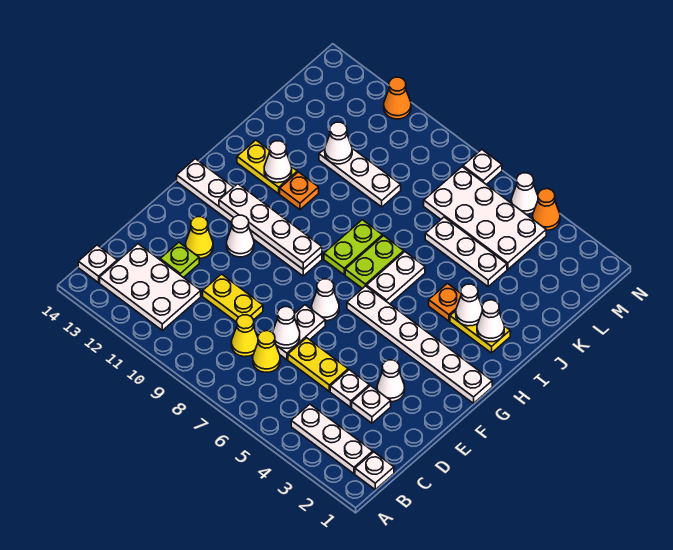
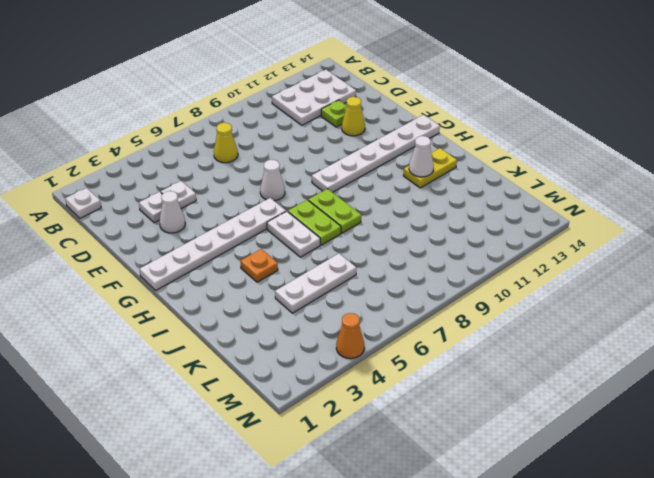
none -> white 1x3 plate [291,404,373,474]
none -> white 1x1 plate [78,245,117,283]
none -> yellow 1x1 cone [231,315,258,357]
none -> yellow 1x2 plate [288,338,348,391]

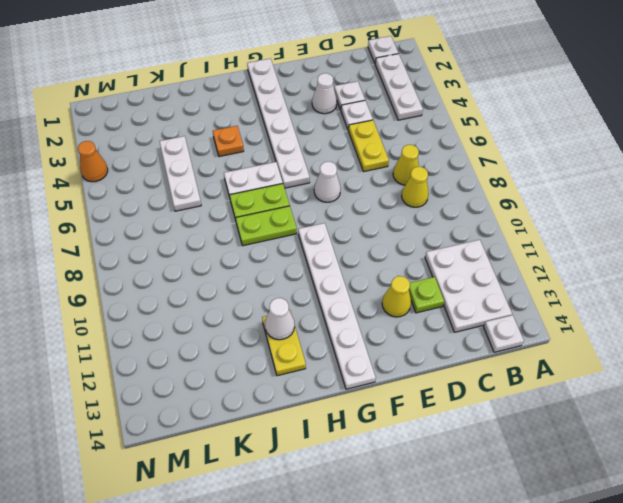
none -> white 1x2 plate [277,305,325,360]
none -> yellow 1x2 plate [203,274,263,322]
none -> white 1x1 cone [227,215,254,257]
none -> yellow 1x2 plate [450,311,510,353]

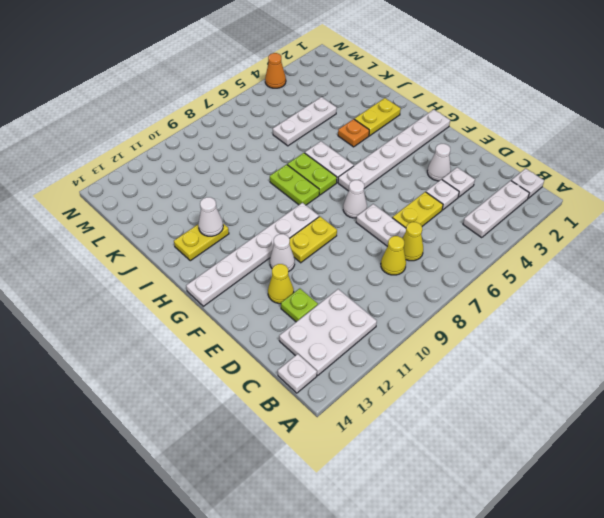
yellow 1x2 plate [289,217,337,263] -> yellow 1x2 plate moved to [203,274,263,322]
none -> orange 1x1 plate [280,172,319,210]
none -> white 1x3 plate [319,148,401,207]
none -> white 2x4 plate [424,167,546,269]
none -> white 1x1 cone [511,173,538,214]

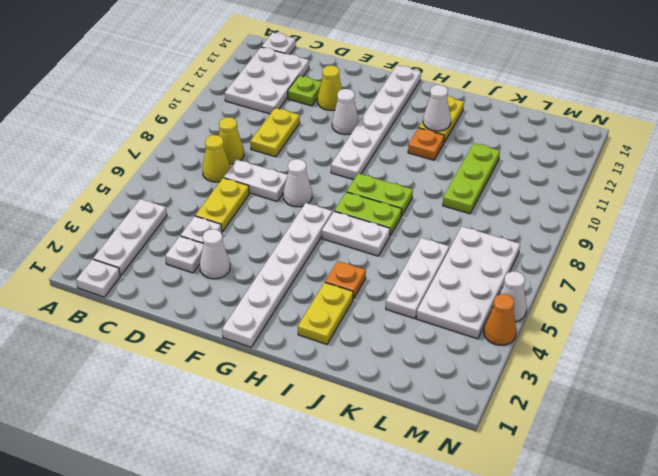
lime 1x3 plate [443,143,500,214] -> white 1x3 plate [319,148,401,207]
none -> white 1x1 plate [463,149,502,185]
none -> orange 1x1 cone [384,77,411,119]
none -> white 1x1 cone [272,307,300,348]
none -> white 1x4 plate [219,184,322,269]

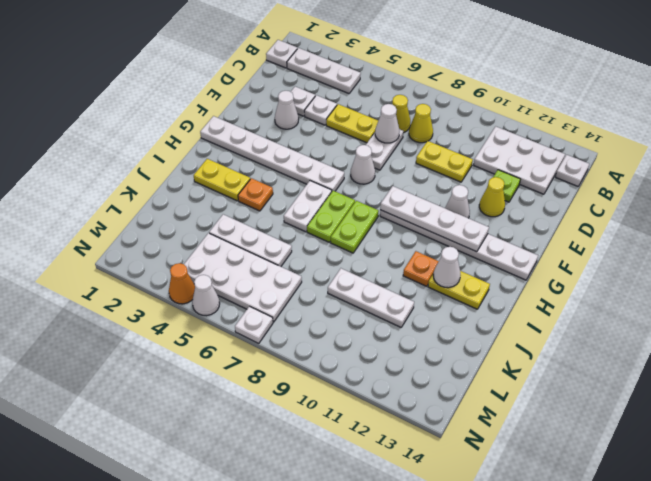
none -> orange 1x1 cone [384,77,411,119]
none -> white 1x1 cone [477,300,504,342]
none -> white 1x1 cone [456,284,482,326]
none -> white 1x1 cone [325,122,352,164]

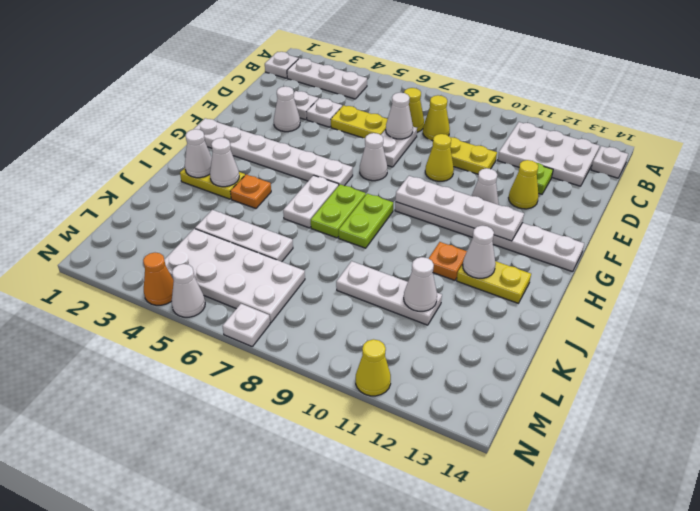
yellow 1x1 cone [425,134,454,181] -> none
yellow 1x1 cone [356,339,391,396] -> orange 1x1 cone [384,77,411,119]

